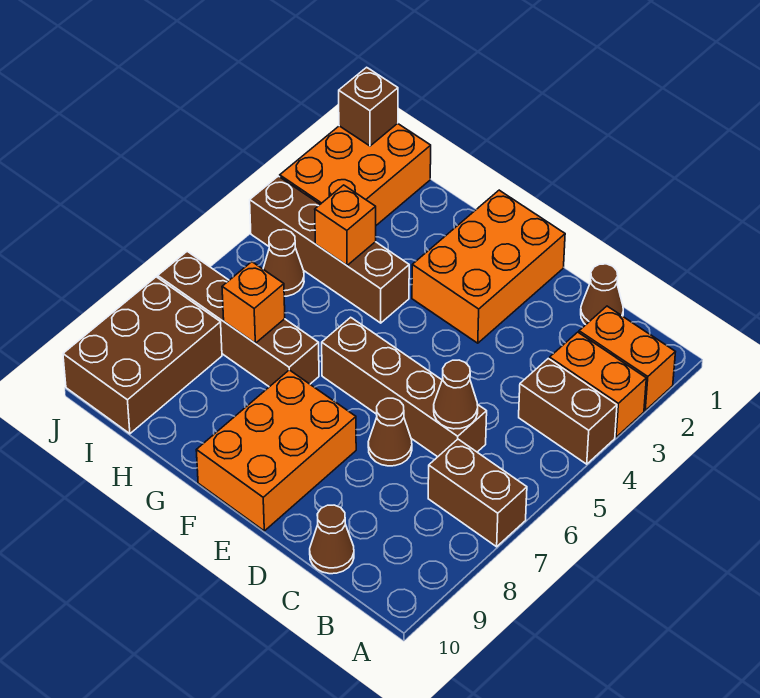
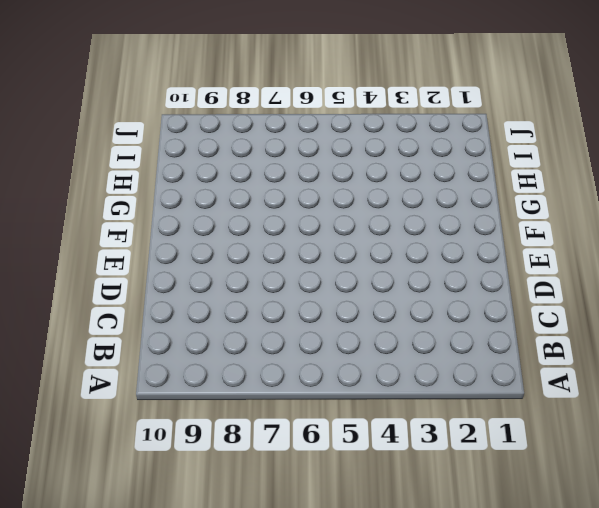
none -> orange 1x2 brick [579,306,675,410]
none -> orange 1x2 brick [550,332,646,437]
none -> brown 1x2 brick [519,359,617,464]

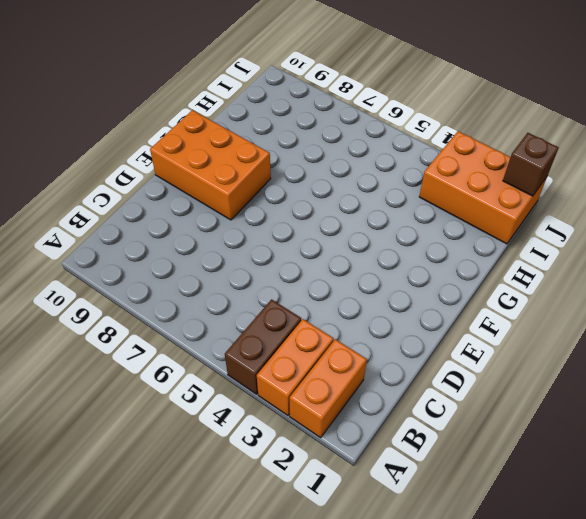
none -> brown 1x2 brick [428,439,527,547]
none -> brown 1x1 cone [581,264,623,325]
none -> brown 1x4 brick [322,317,487,457]

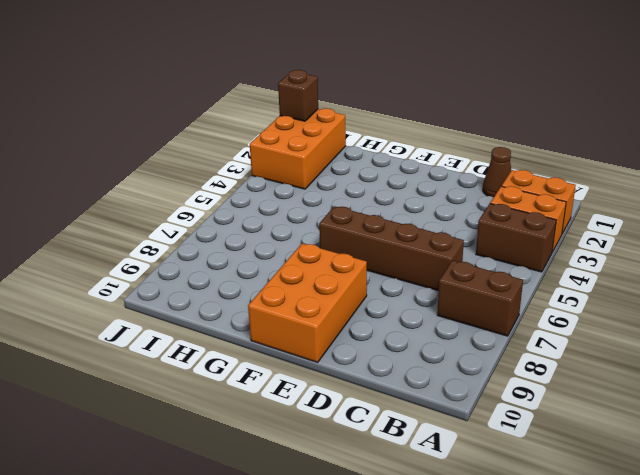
none -> brown 1x1 cone [310,505,354,574]
none -> brown 1x1 cone [368,398,412,466]
none -> orange 2x3 brick [412,190,565,343]

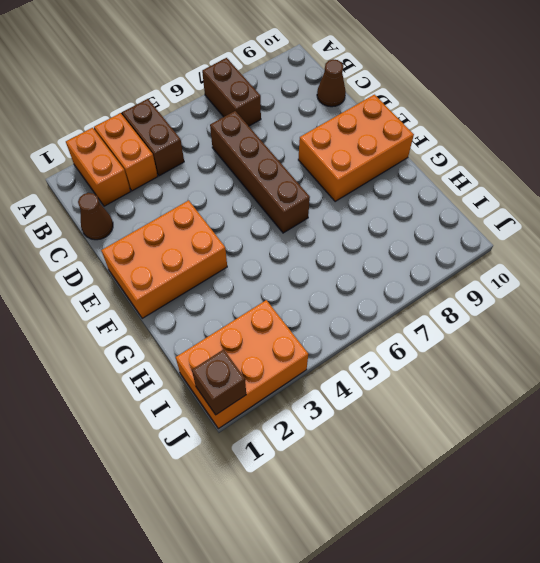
none -> brown 1x1 cone [368,398,412,466]
none -> brown 1x4 brick [250,176,409,323]
none -> brown 1x4 brick [158,251,319,387]

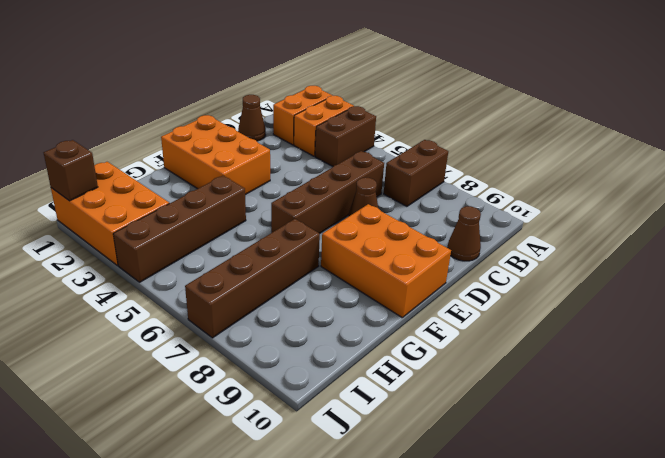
none -> brown 1x1 cone [263,230,304,296]
none -> brown 2x3 brick [63,277,222,434]
none -> brown 1x1 cone [434,360,478,429]

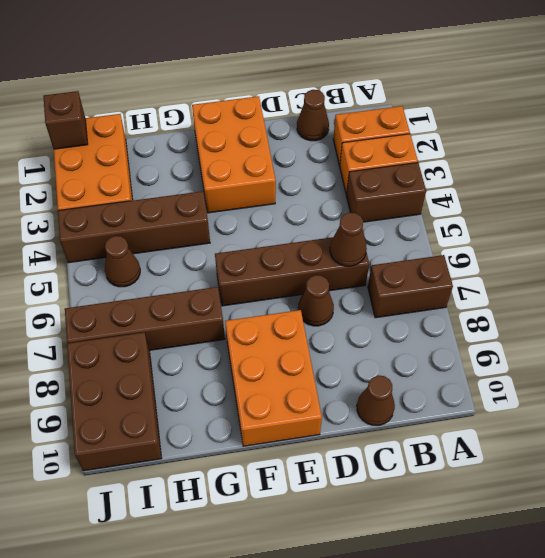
none -> orange 1x1 brick [315,185,376,265]
none -> orange 1x1 brick [222,262,285,343]

